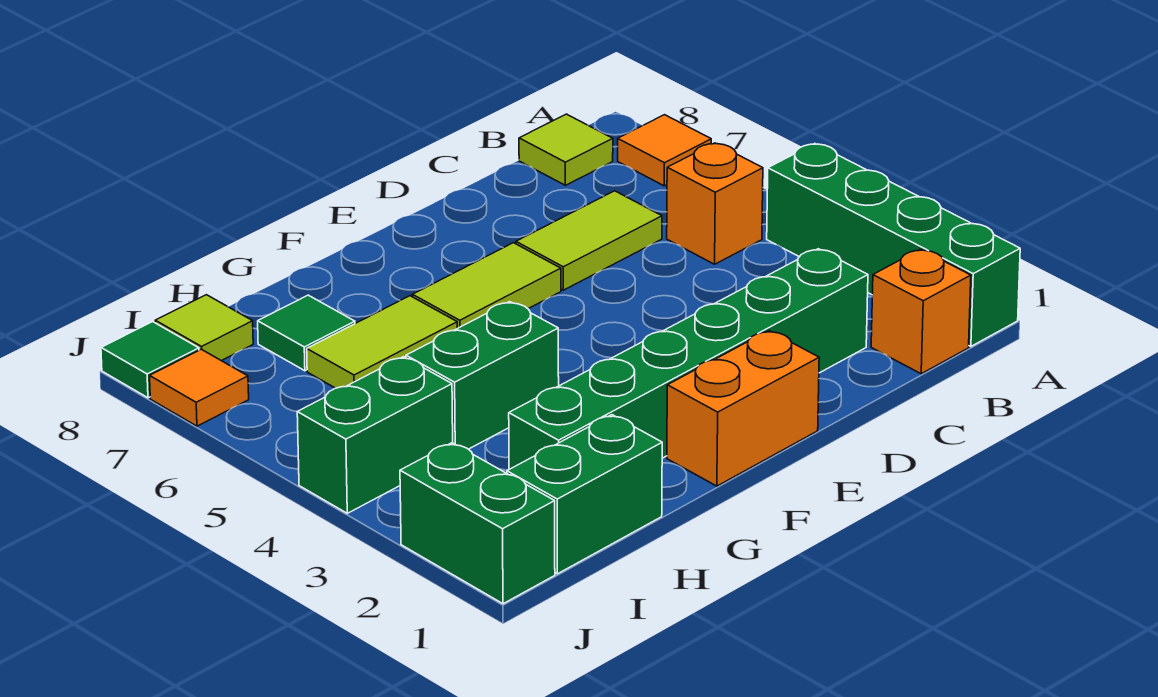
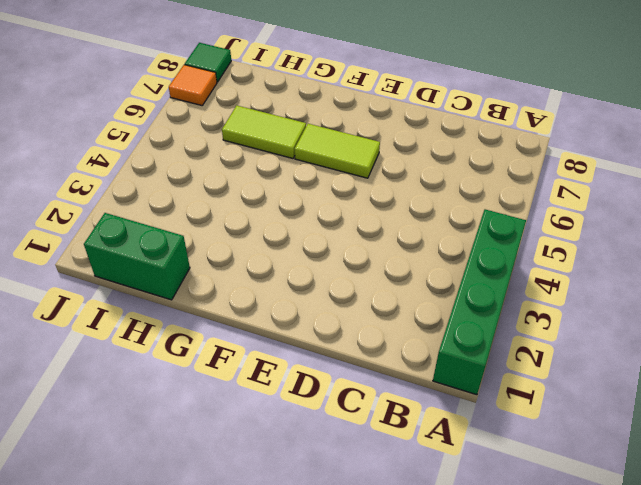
none -> orange 1x1 tile [618,115,711,186]
none -> orange 1x1 brick [871,249,971,374]
none -> orange 1x1 brick [667,143,763,264]

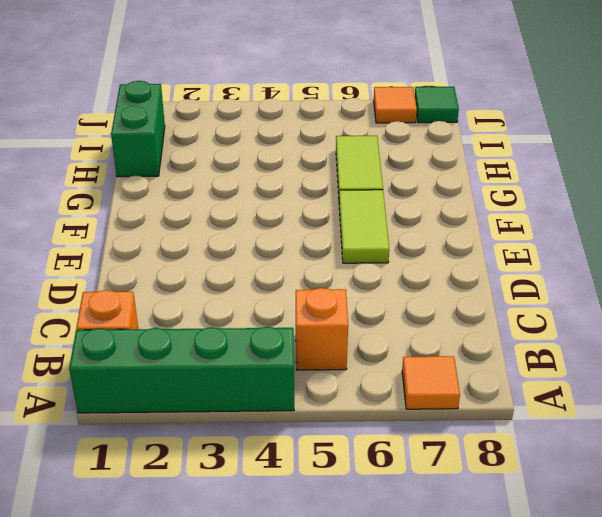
none -> lime 1x1 tile [519,114,613,185]
none -> green 1x6 brick [509,249,868,469]
none -> lime 1x2 tile [516,191,662,290]

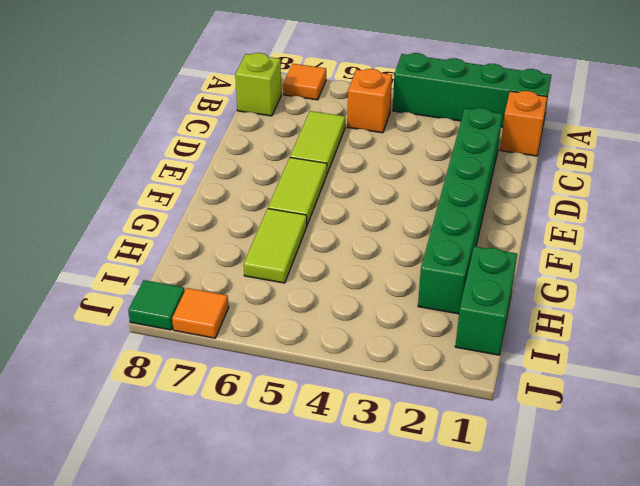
lime 1x1 brick [235,53,281,116] -> lime 1x1 tile [519,114,613,185]
none -> orange 1x2 brick [667,331,819,486]
none -> green 1x2 brick [406,302,559,449]
none -> green 1x1 tile [258,295,355,371]

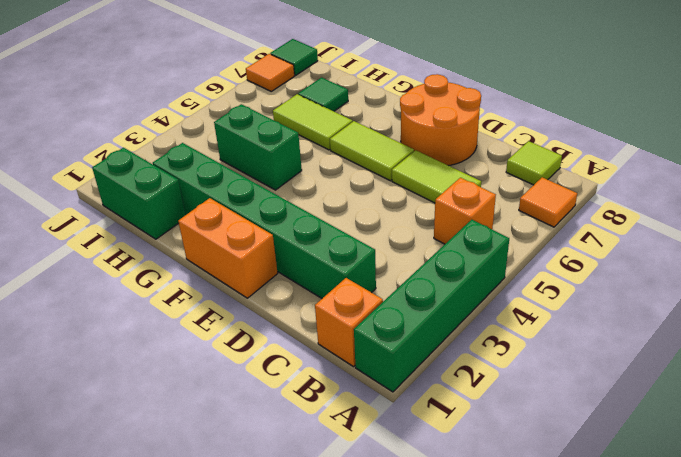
orange 2x2 round brick [400,74,481,166] -> none
none -> green 1x2 brick [297,357,453,513]
none -> lime 1x1 tile [155,295,253,361]
none -> green 1x2 brick [400,443,555,604]

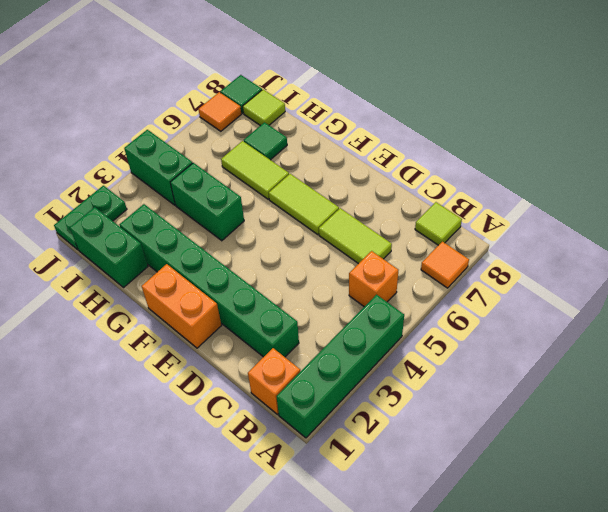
green 1x2 plate [54,186,127,250] -> green 1x2 brick [400,443,555,604]

